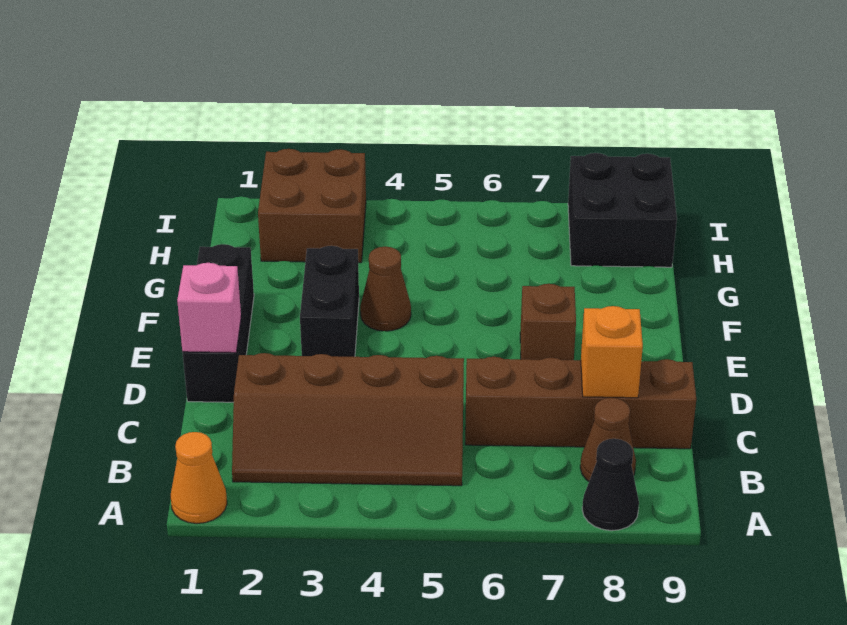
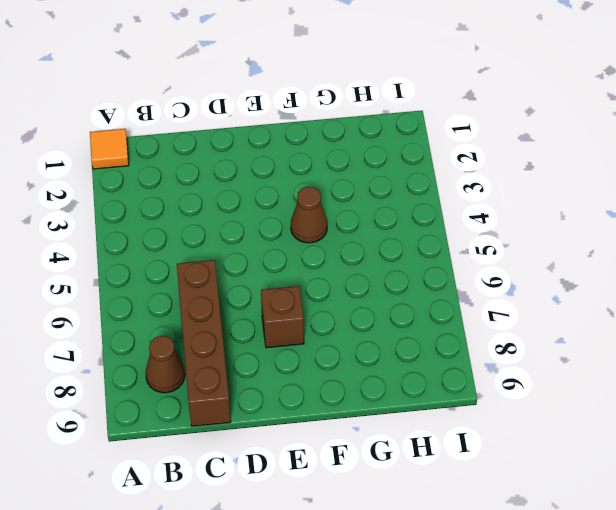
orange 1x1 tile [90,129,129,169] -> orange 1x1 cone [171,432,227,524]
none -> black 1x1 cone [582,439,639,531]
none -> brown 2x4 slope [232,353,464,486]
none -> black 1x3 brick [182,244,254,402]

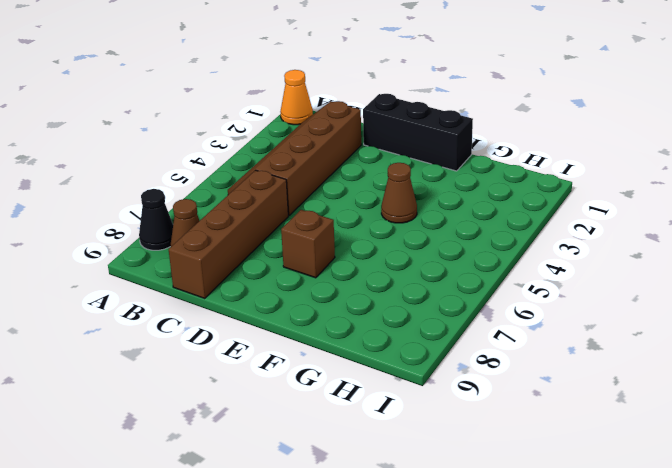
none -> black 1x2 brick [300,246,359,357]
none -> brown 2x2 brick [258,149,366,263]
none -> black 2x2 brick [568,153,677,267]

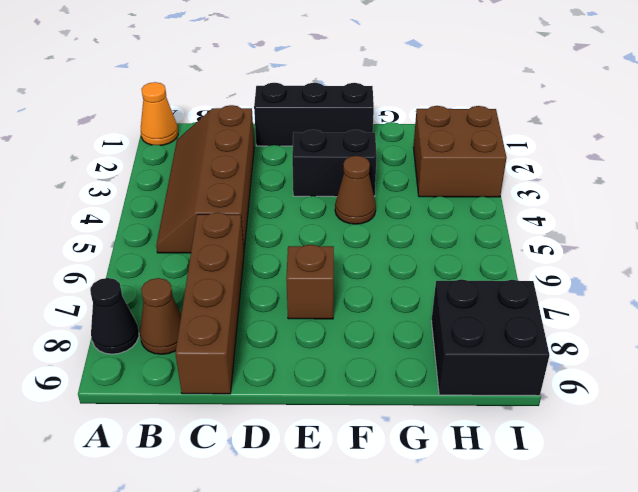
none -> orange 1x1 brick [581,306,643,398]
none -> pink 1x1 brick [177,263,241,353]

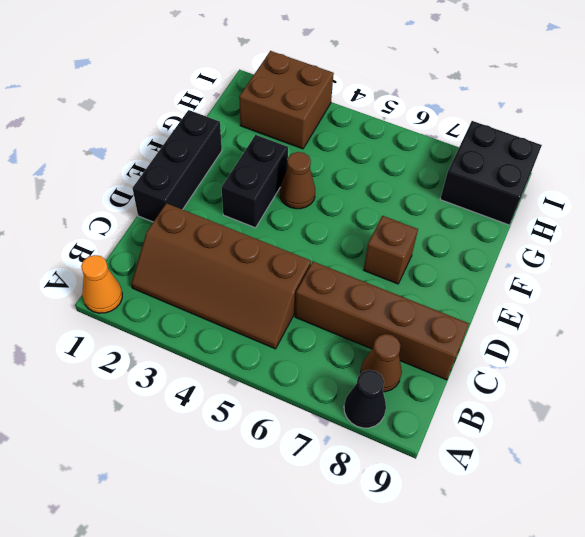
none -> orange 1x1 brick [581,306,643,398]
none -> pink 1x1 brick [177,263,241,353]

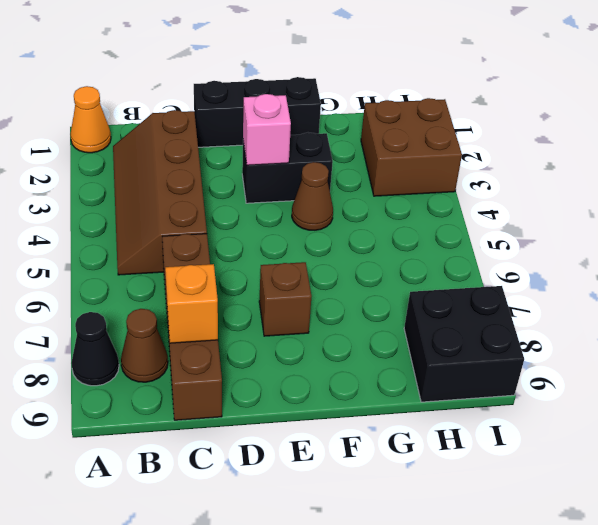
pink 1x1 brick [243,94,291,165] -> pink 1x1 brick moved to [177,263,241,353]

